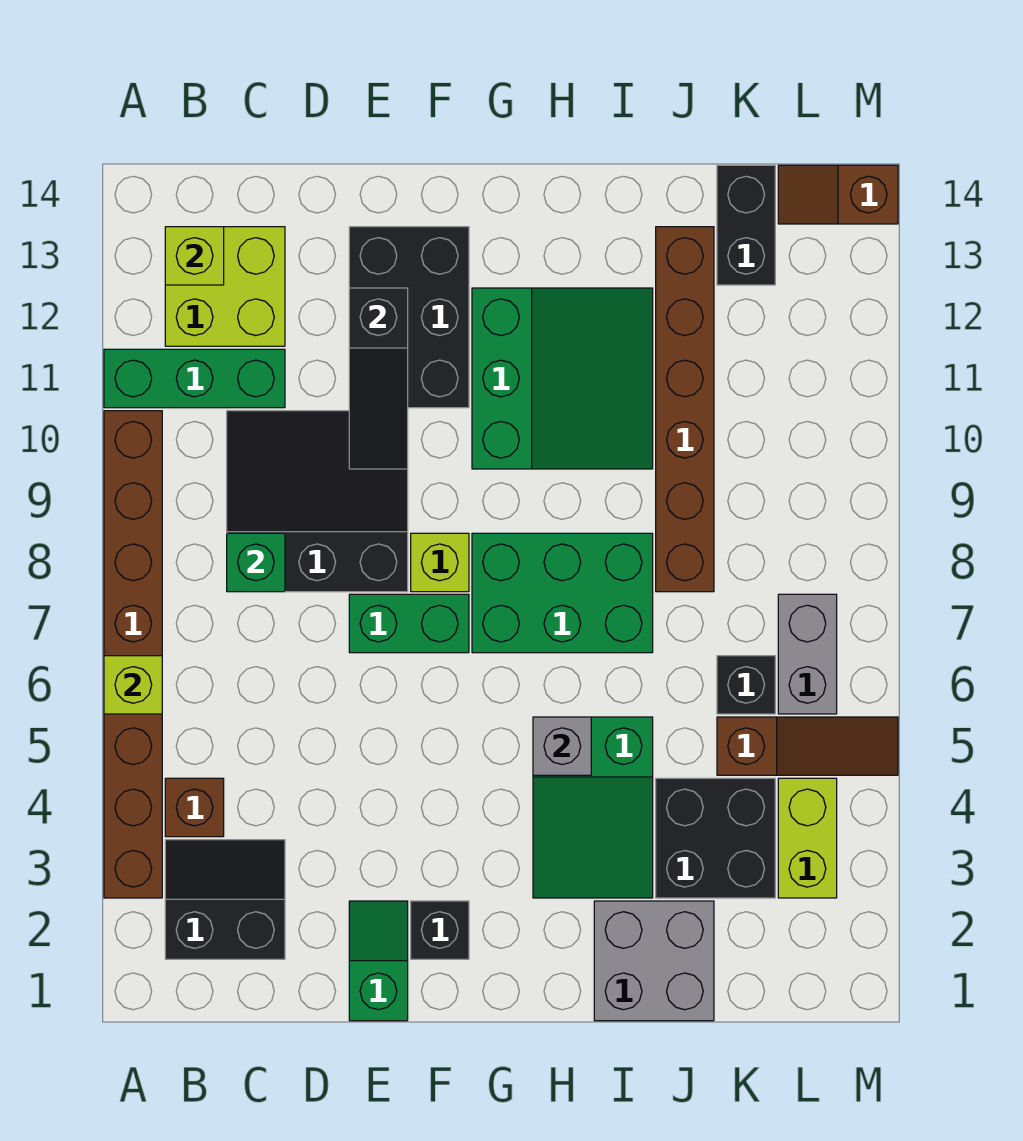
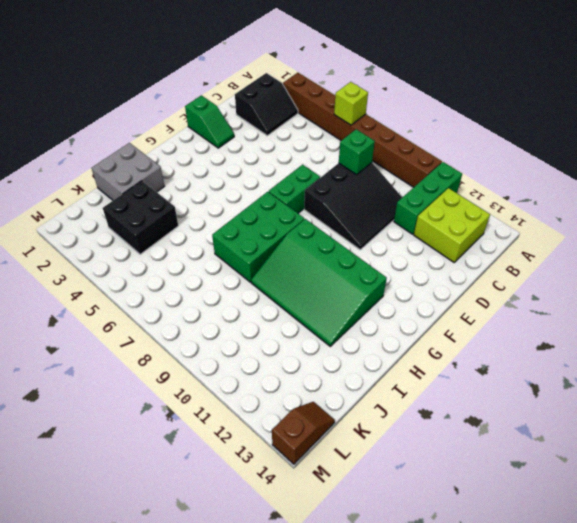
green 3x4 slope [251,219,387,346] -> green 3x3 slope [472,288,653,469]
none -> brown 1x1 brick [165,778,224,837]
none -> black 2x3 brick [349,227,469,408]
none -> black 1x1 brick [411,901,469,959]

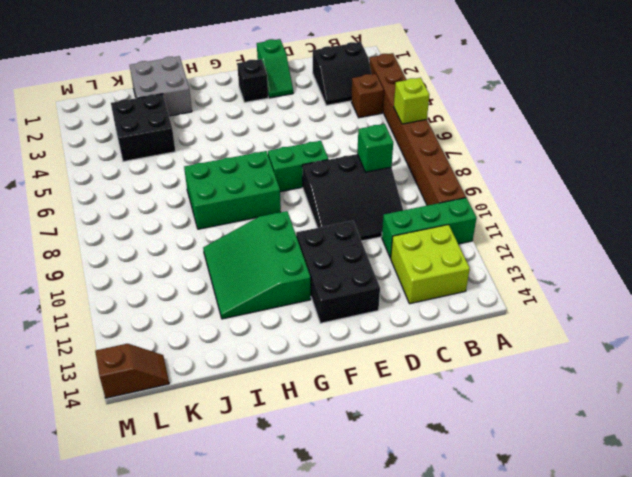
none -> lime 1x1 brick [411,533,469,592]
none -> green 2x3 slope [533,717,653,898]
none -> brown 1x6 brick [656,227,714,592]

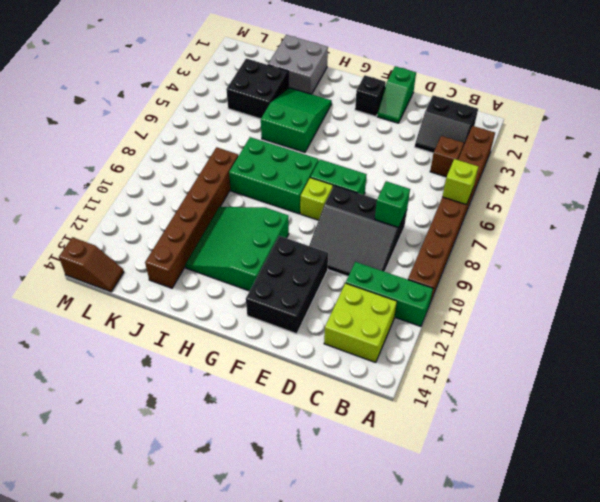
none -> brown 1x3 slope [717,717,898,775]
none -> black 1x1 brick [717,656,775,714]
none -> black 1x2 brick [717,165,775,285]

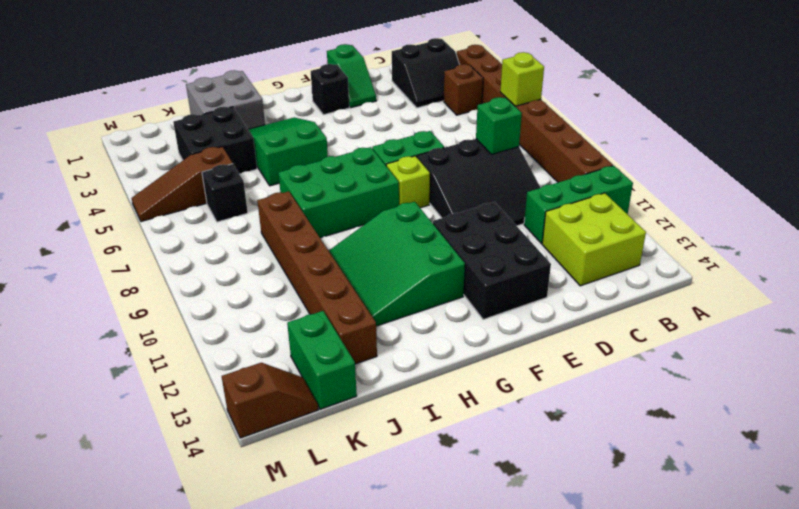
green 1x2 brick [287,311,357,409] -> black 1x2 brick [717,165,775,285]
none -> lime 1x2 brick [778,778,837,898]
none -> grey 1x2 brick [778,594,837,714]
none -> lime 1x1 brick [165,227,224,285]

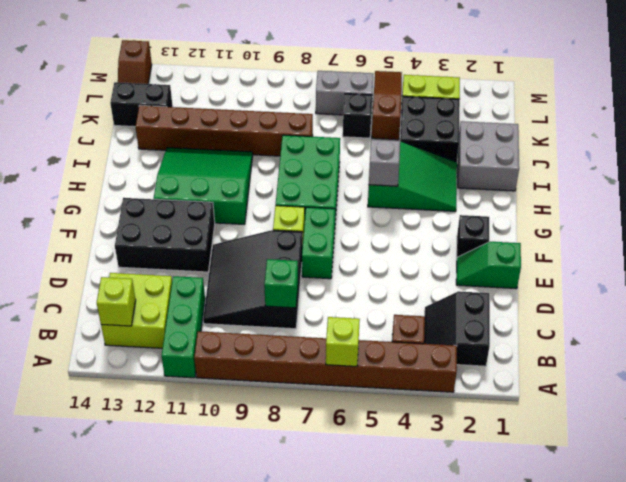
none -> black 1x3 slope [349,288,408,469]

